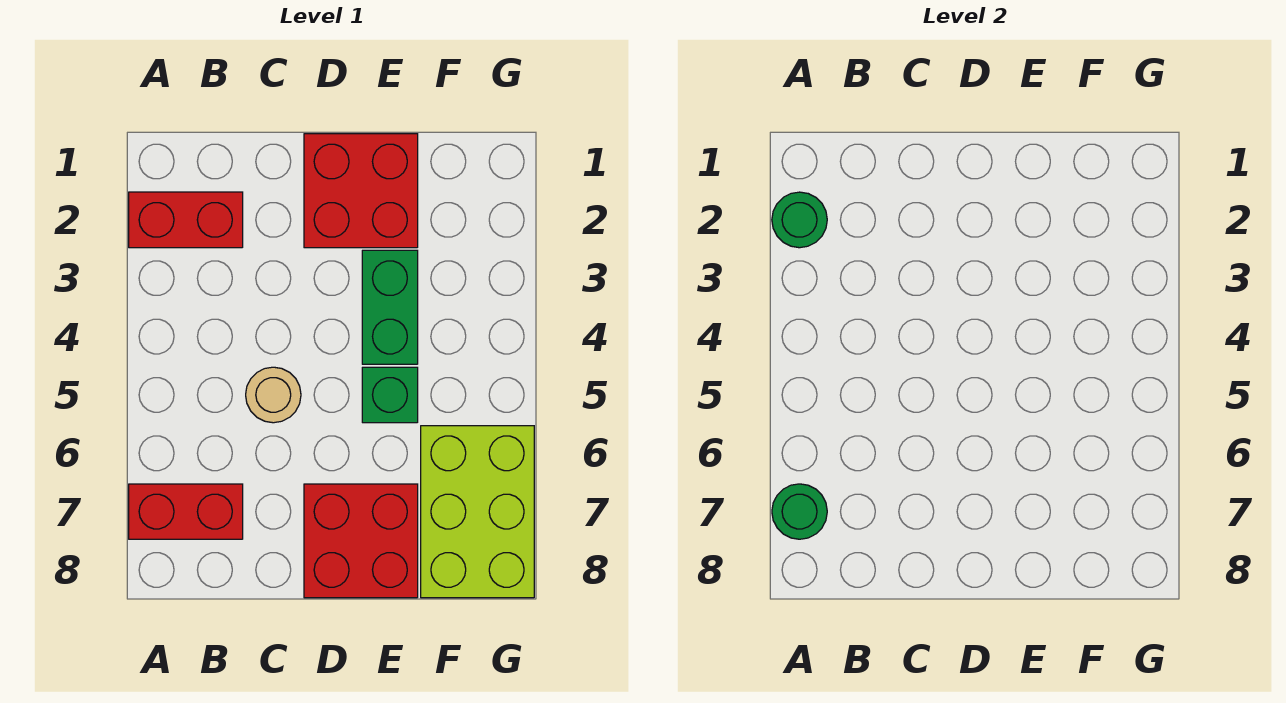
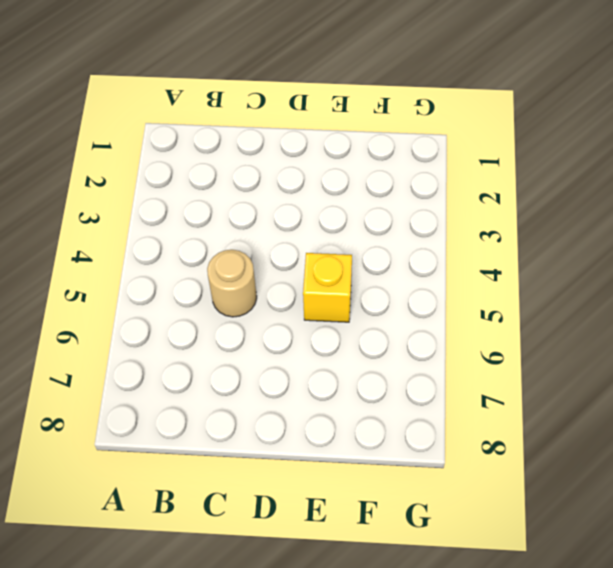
yellow 1x1 brick [303,253,352,322] -> green 1x1 brick [362,367,418,423]
none -> red 1x2 brick [129,192,243,248]
none -> red 1x2 brick [129,484,243,539]

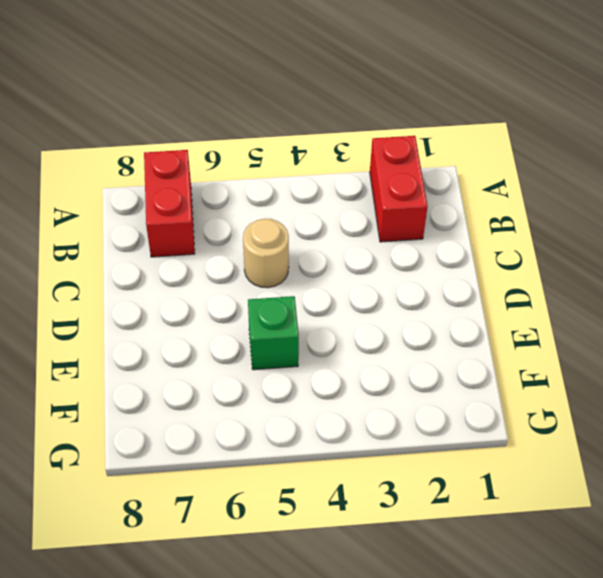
none -> red 2x2 brick [304,134,418,248]
none -> red 2x2 brick [304,484,418,598]

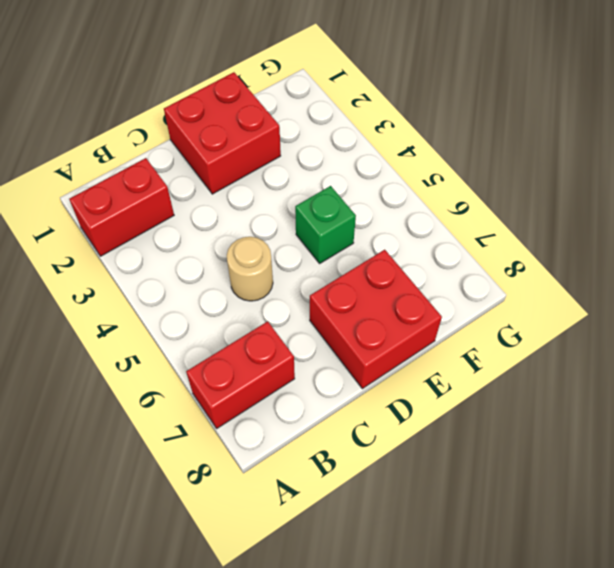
none -> green 1x2 brick [362,250,418,364]
none -> lime 2x3 brick [421,426,534,598]

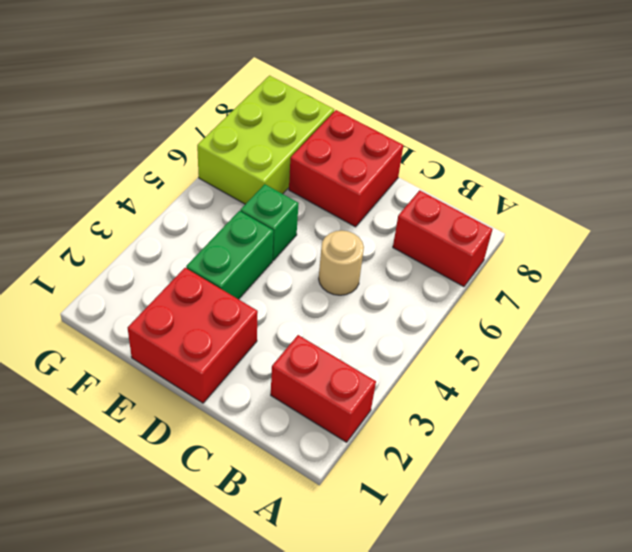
none -> green 1x1 round brick [772,192,827,248]
none -> green 1x1 round brick [772,484,827,539]

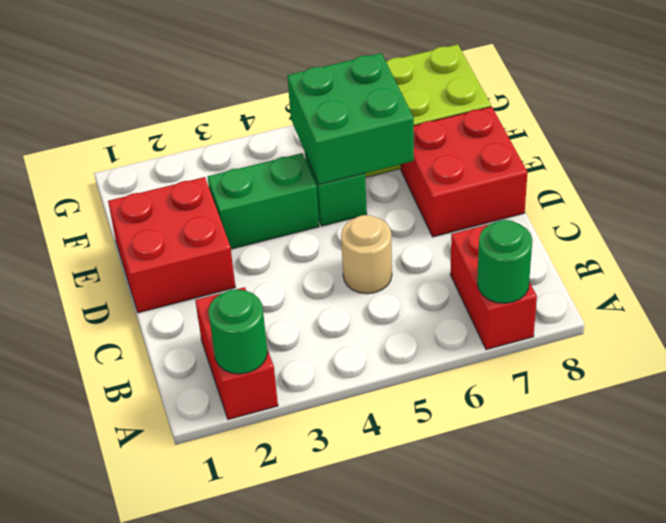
green 2x2 brick [287,53,414,185] -> none

